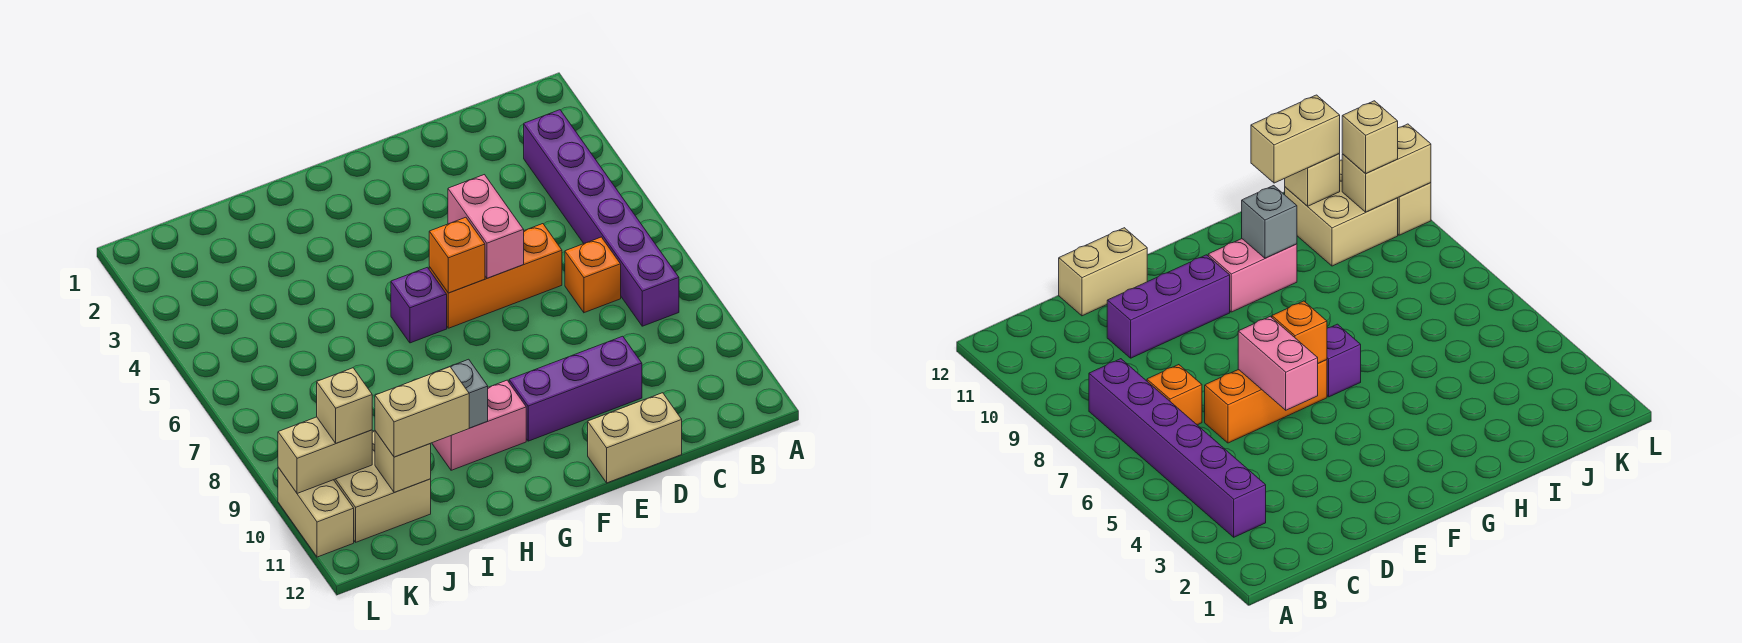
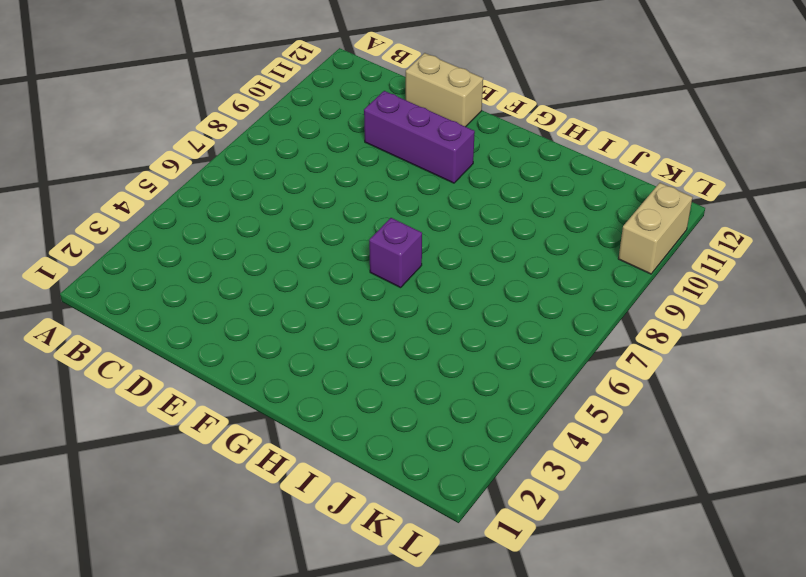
none -> purple 1x6 brick [524,110,679,326]
none -> orange 1x1 brick [565,237,621,313]
none -> orange 1x3 brick [429,224,562,328]

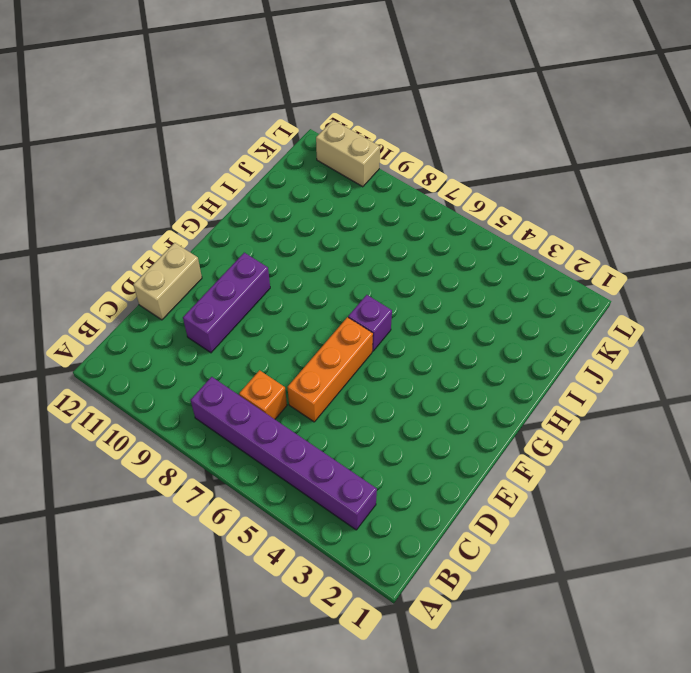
none -> pink 1x2 brick [432,380,526,470]
none -> tan 2x2 brick [334,431,431,542]
none -> pink 1x2 brick [448,175,524,278]

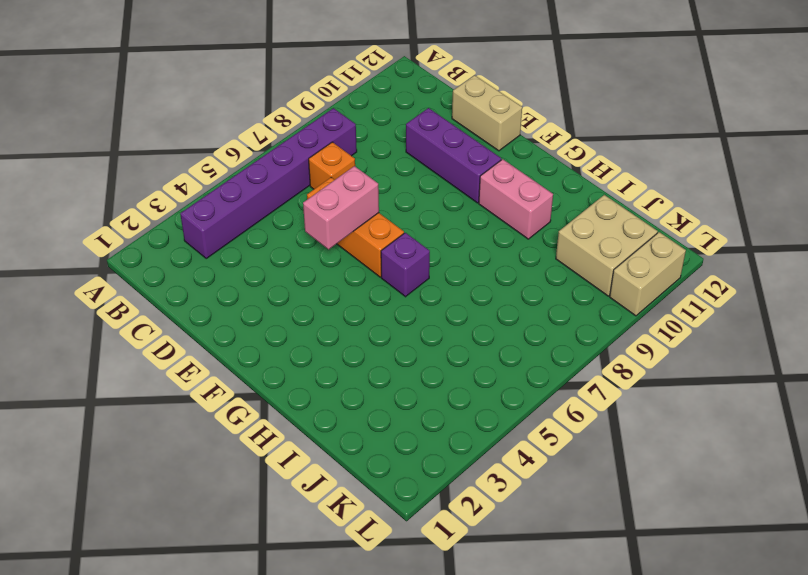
none -> orange 1x1 brick [429,217,485,293]
none -> grey 1x1 brick [434,359,488,428]
none -> tan 1x1 brick [375,431,431,493]

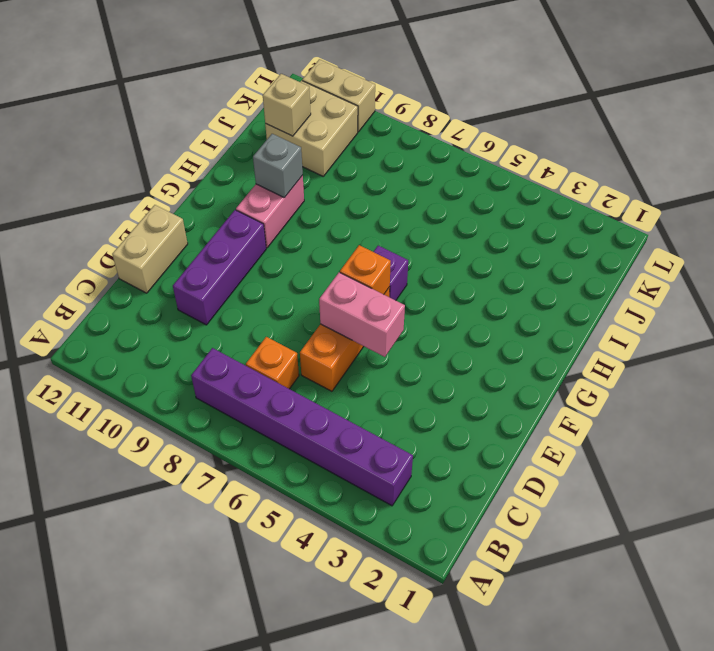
none -> tan 1x2 brick [278,417,372,493]
none -> tan 1x2 brick [375,367,469,457]
none -> tan 1x1 brick [317,368,372,443]

